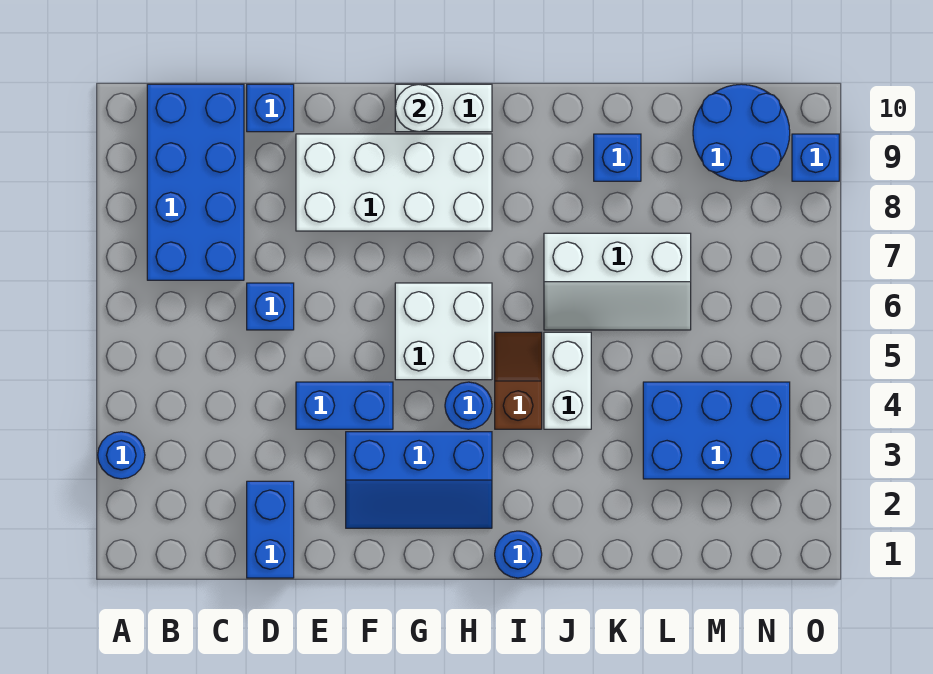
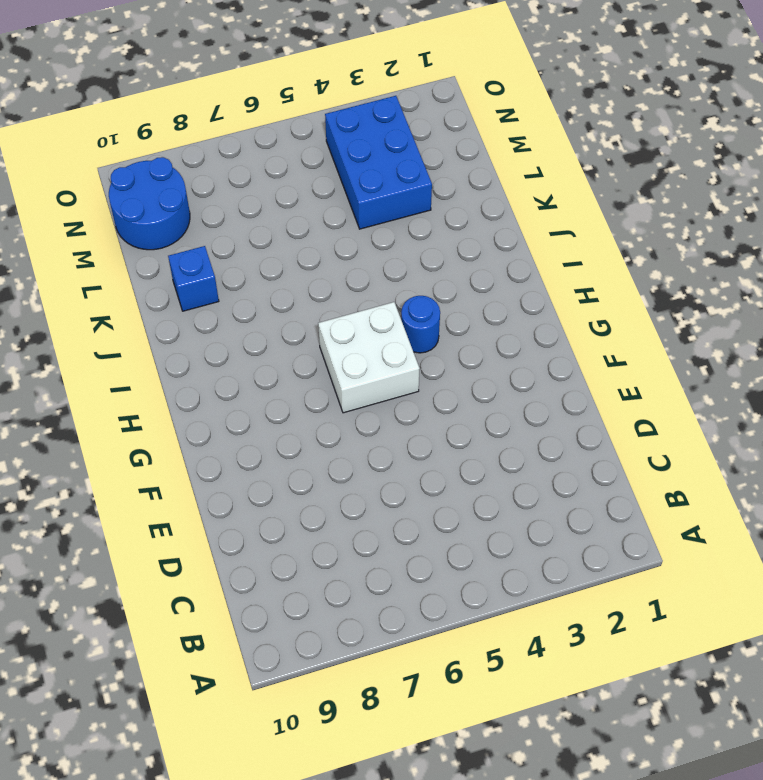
none -> blue 1x1 round brick [98,432,145,479]
none -> blue 2x4 brick [147,84,244,280]
none -> blue 1x2 brick [247,481,294,578]

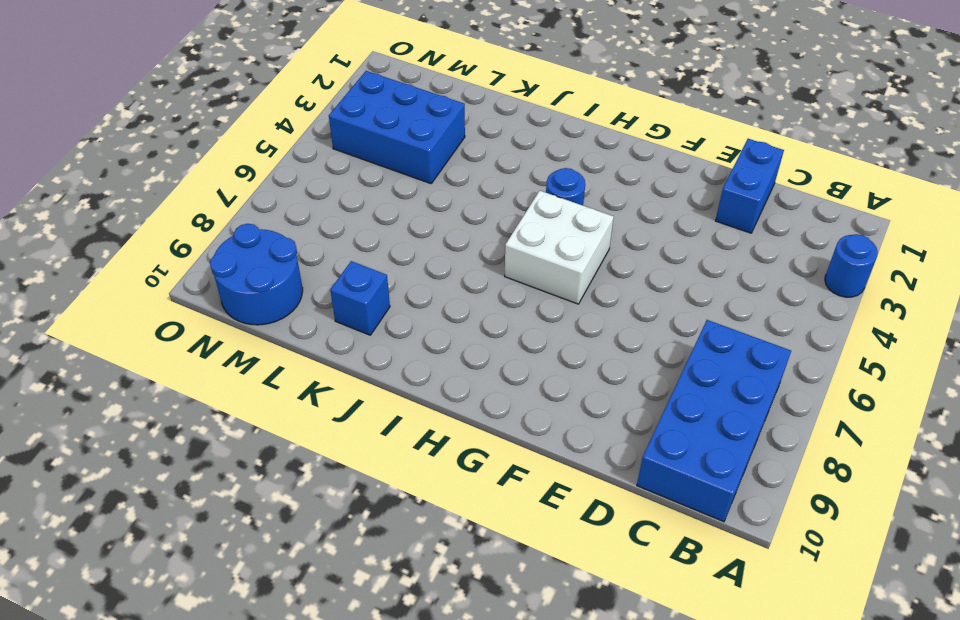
none -> blue 1x1 brick [247,283,294,330]
none -> blue 1x1 brick [247,84,294,132]
none -> blue 1x2 brick [296,382,393,429]

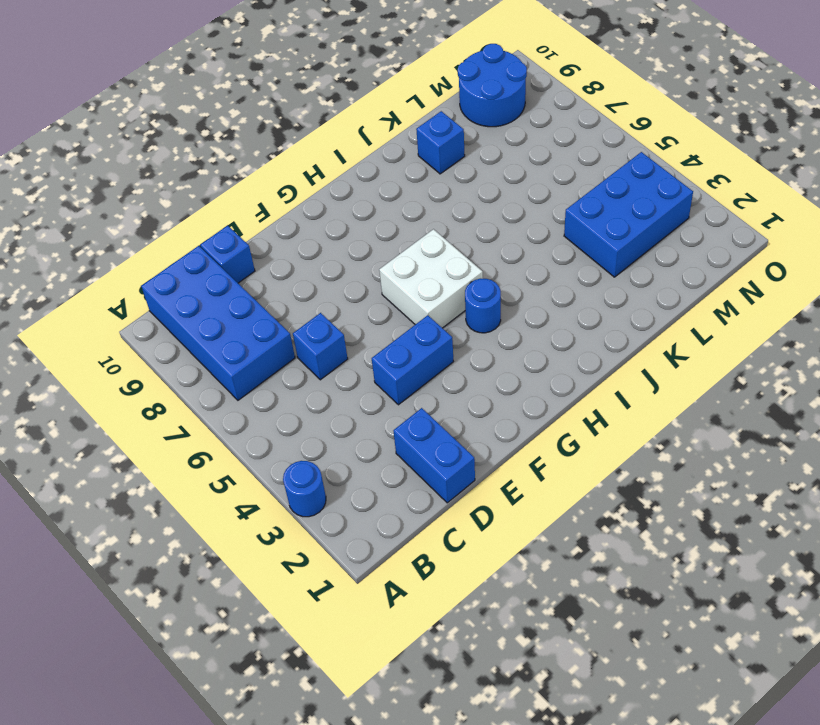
none -> white 2x4 brick [296,134,492,231]
none -> blue 2x3 slope [346,432,492,528]
none -> white 1x2 brick [395,84,492,132]

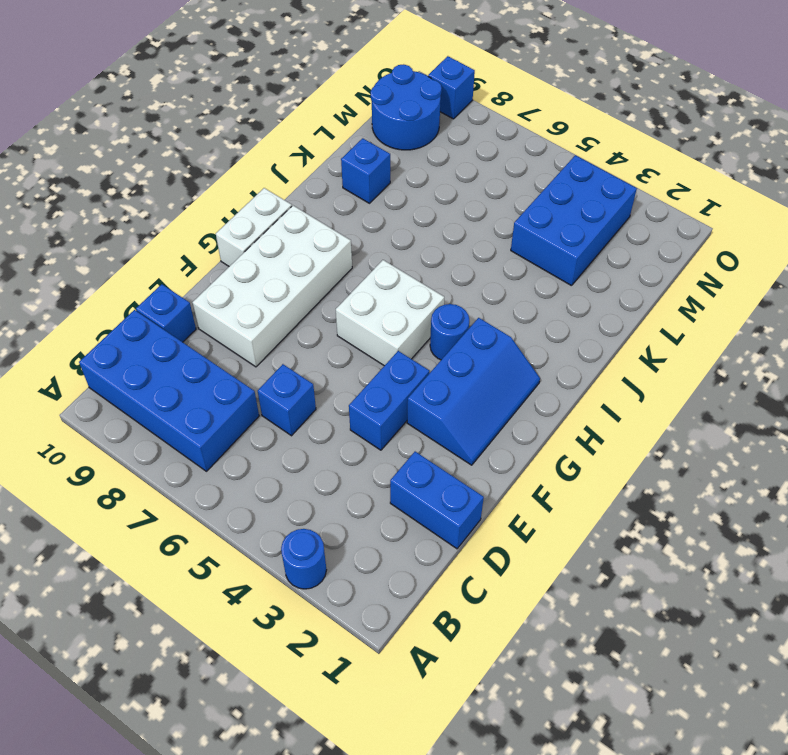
none -> blue 1x1 round brick [495,531,542,578]
none -> brown 1x2 slope [495,332,542,429]
none -> white 1x2 brick [544,332,591,429]

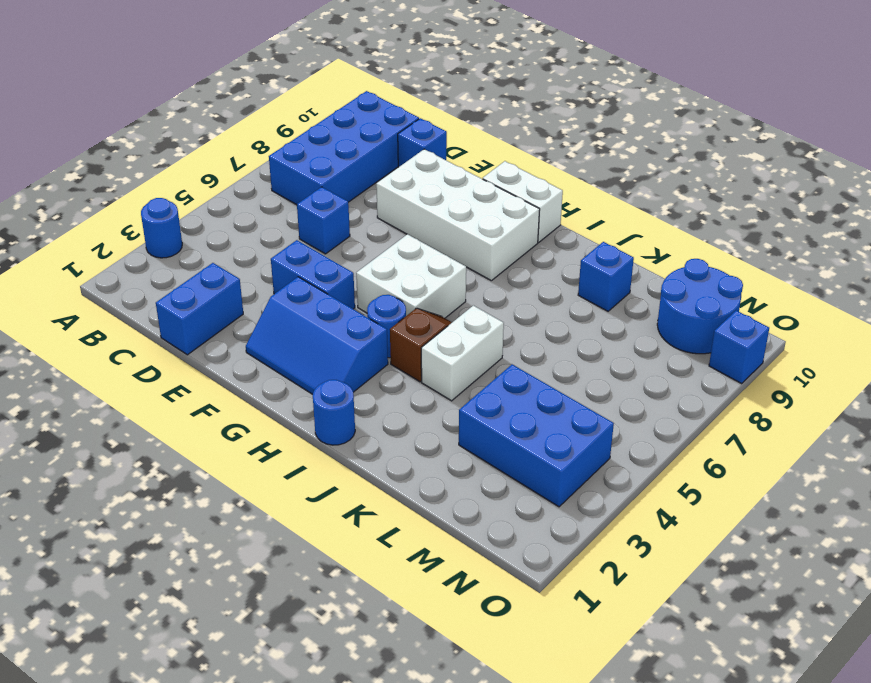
none -> white 2x3 slope [544,233,691,330]
none -> white 1x1 round brick [395,84,442,132]

